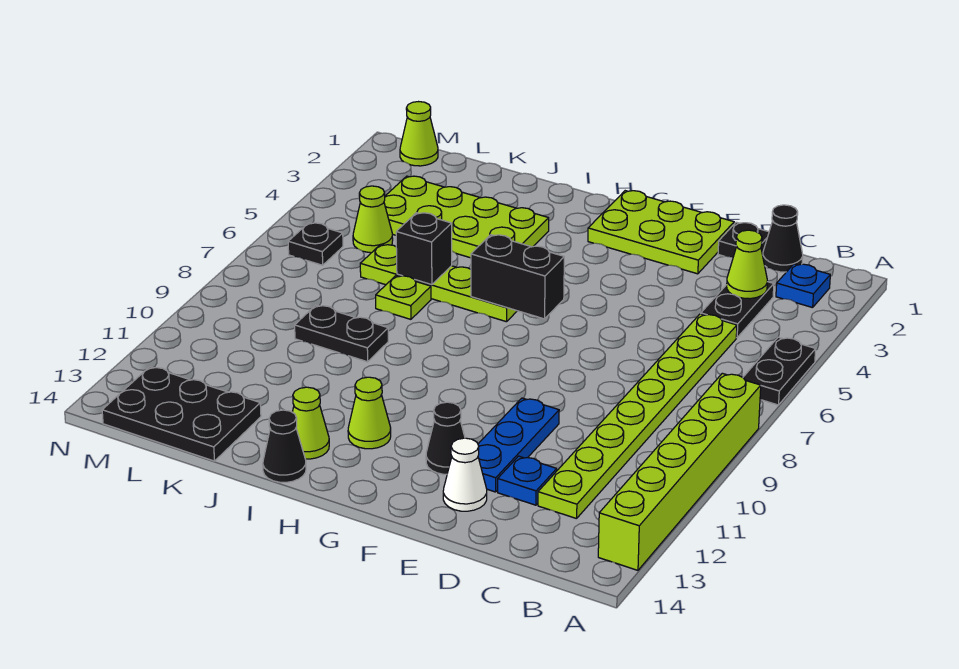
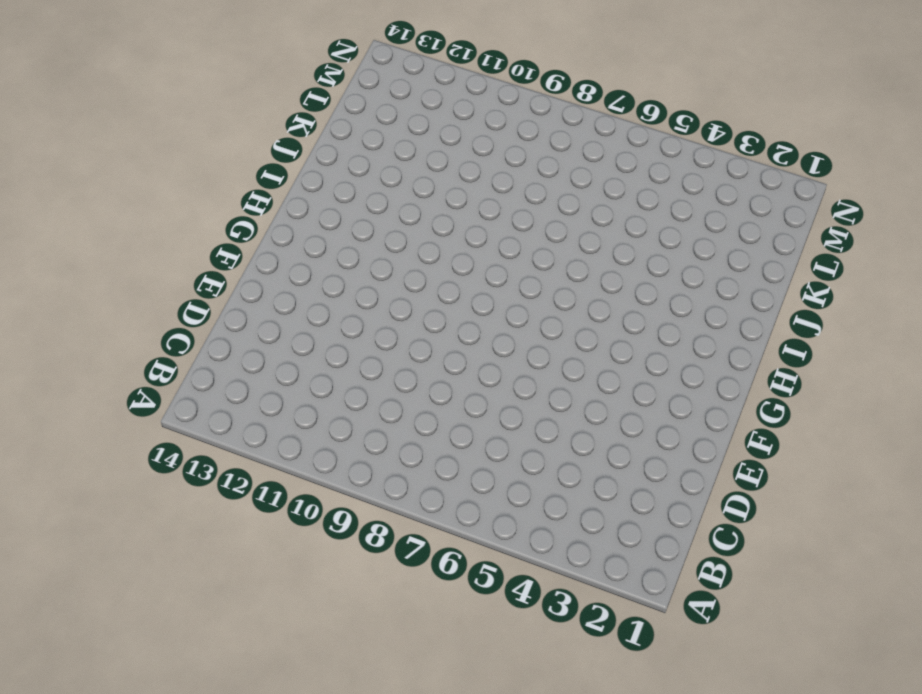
none -> black 1x2 plate [743,337,816,405]
none -> lime 1x6 brick [598,373,761,570]
none -> blue 1x1 plate [776,264,830,308]

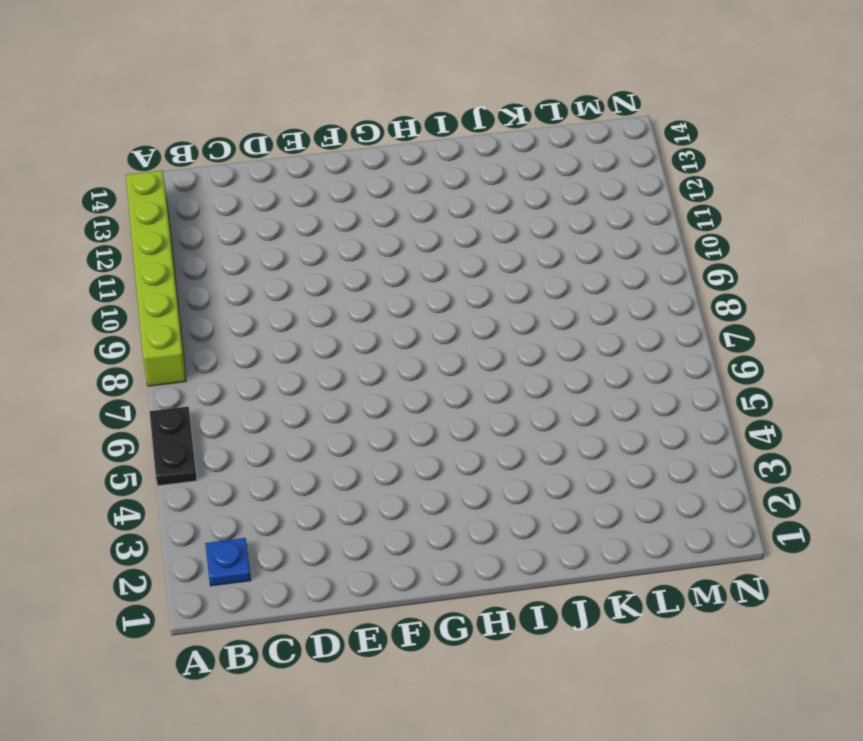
none -> black 1x1 cone [763,205,803,272]
none -> black 1x2 plate [701,282,774,338]
none -> lime 1x8 plate [538,314,737,519]

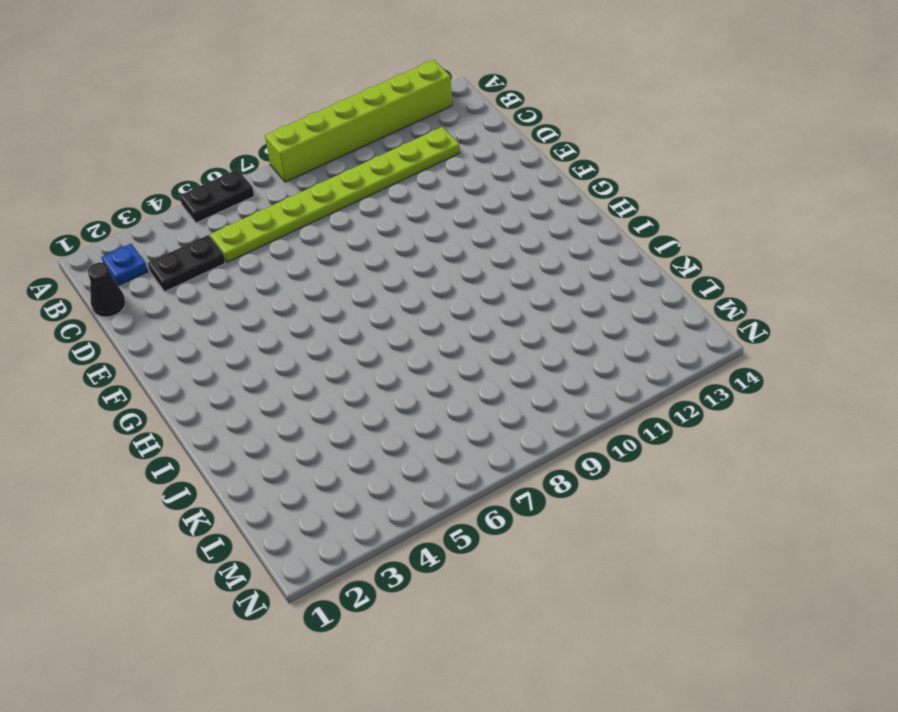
none -> black 1x1 plate [718,222,769,257]
none -> blue 1x1 plate [498,456,557,505]
none -> lime 2x3 plate [588,191,734,274]

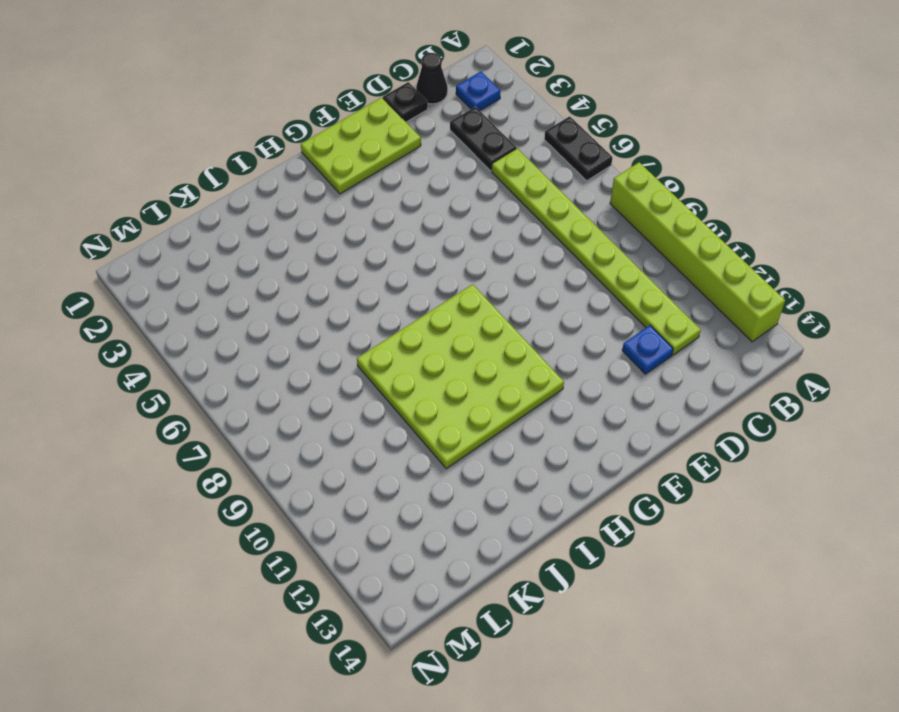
lime 4x4 plate [357,284,564,468] -> black 1x2 plate [295,305,388,362]
none -> blue 1x3 plate [478,398,559,492]
none -> white 1x1 cone [443,438,487,511]
none -> black 1x1 cone [426,402,465,474]

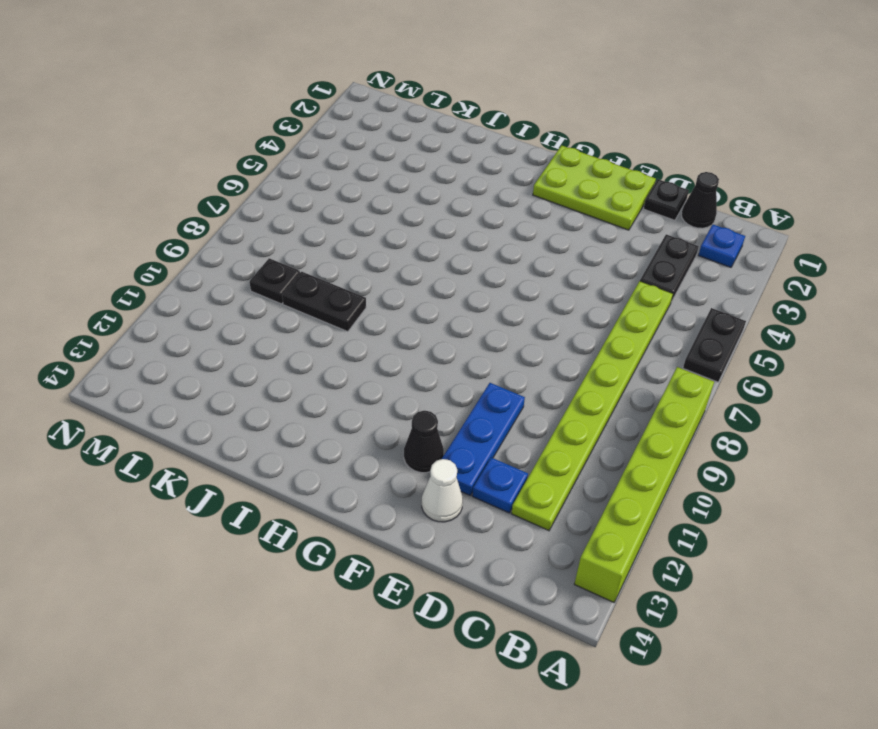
black 1x1 plate [250,258,300,304] -> black 1x1 plate moved to [288,223,343,265]
none -> lime 1x4 plate [360,244,517,322]
none -> lime 1x1 cone [348,377,391,449]
none -> lime 2x4 plate [384,176,549,258]

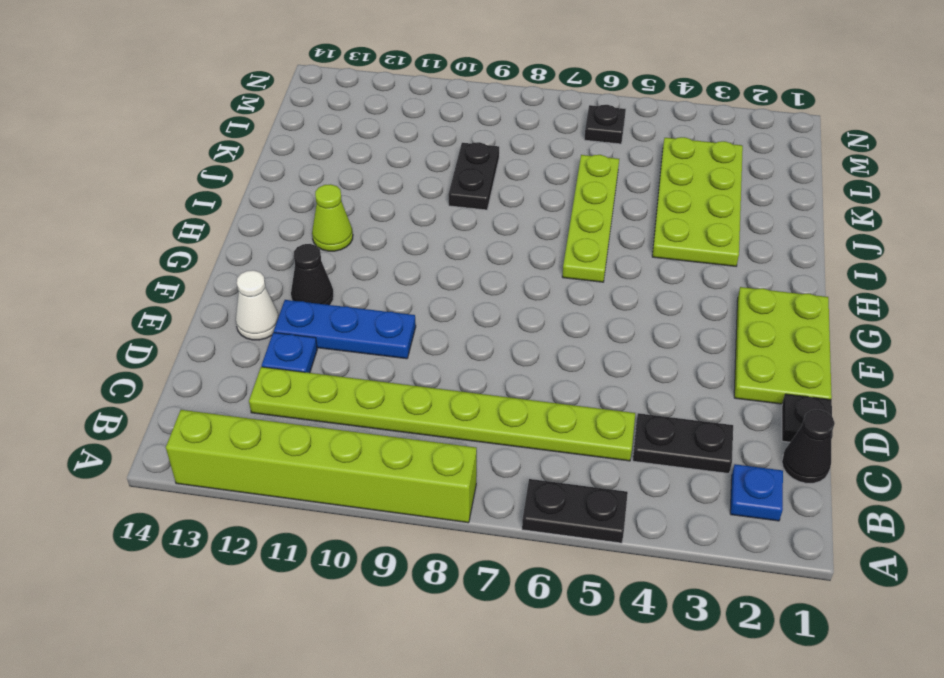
none -> lime 1x1 cone [292,387,329,459]
none -> black 1x1 cone [263,410,306,482]
none -> lime 1x1 plate [376,276,431,319]

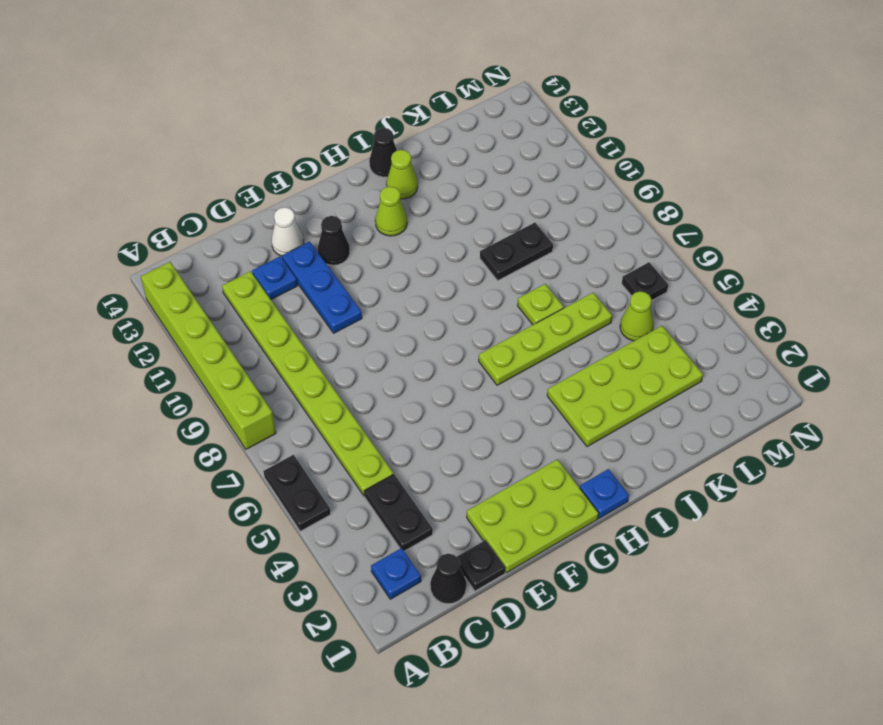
blue 1x1 plate [580,469,629,518] -> none
none -> black 2x3 plate [102,367,261,461]
none -> lime 1x1 cone [400,102,438,166]
none -> lime 1x1 cone [727,230,767,299]

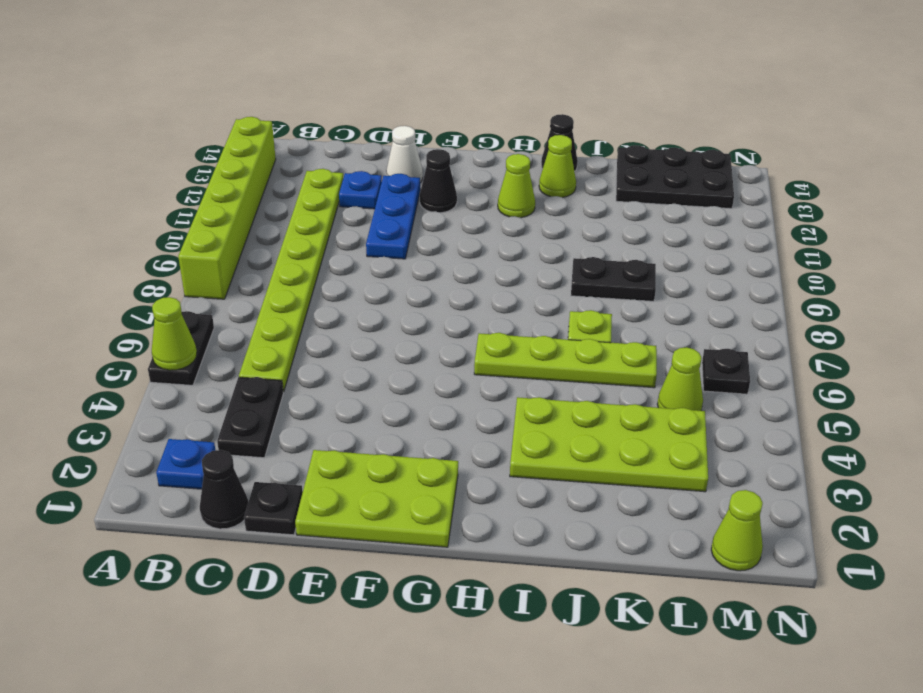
lime 1x1 cone [152,297,197,370] -> lime 1x1 cone moved to [727,230,767,299]
none -> black 1x2 brick [471,235,564,319]
none -> black 1x1 brick [396,213,452,285]

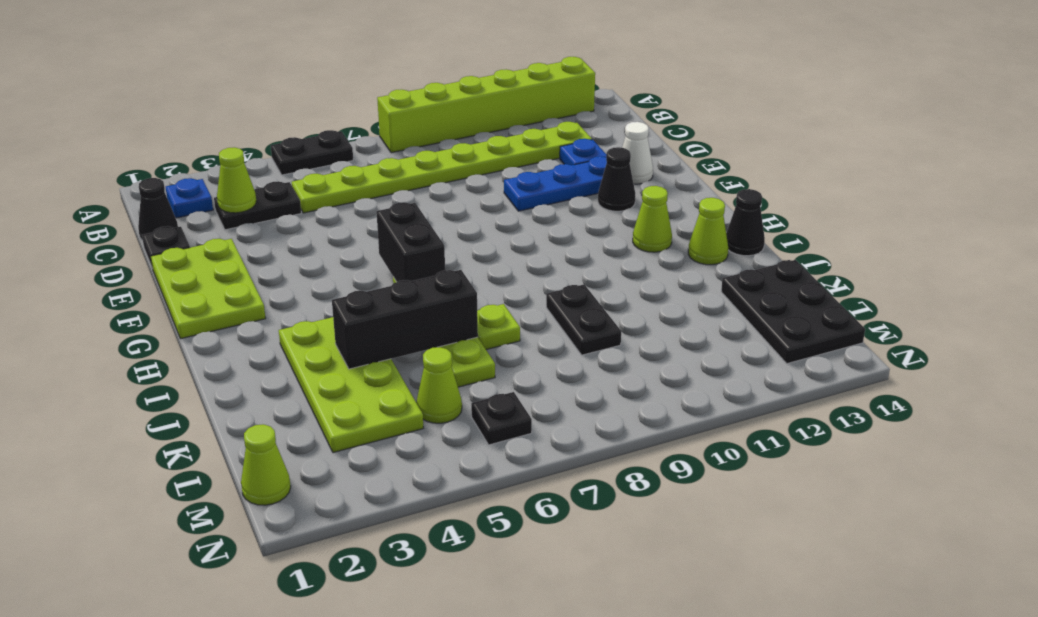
black 1x3 brick [332,270,478,369] -> black 1x1 brick [396,213,452,285]

